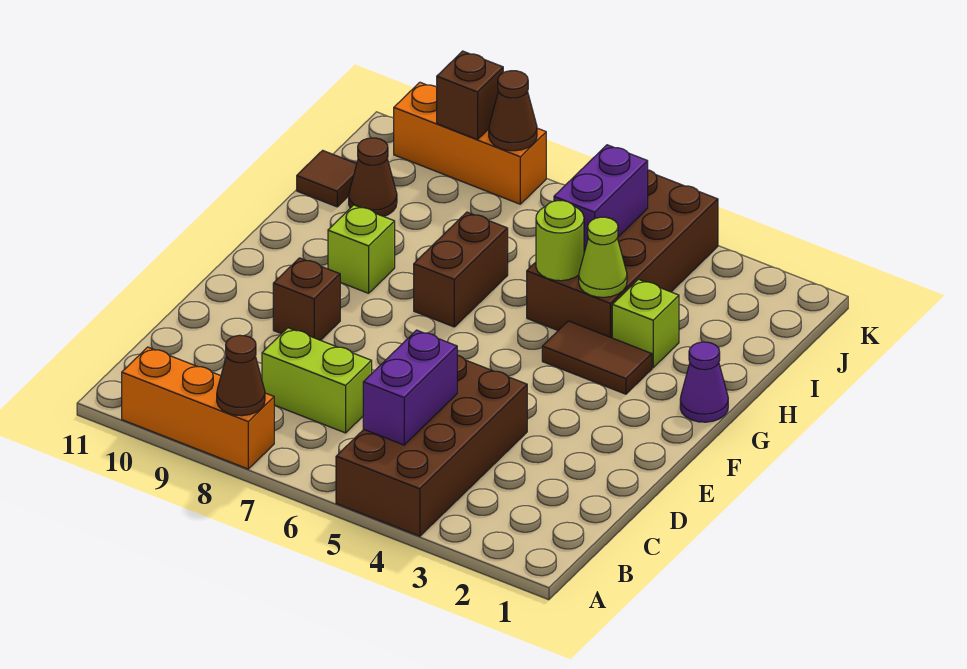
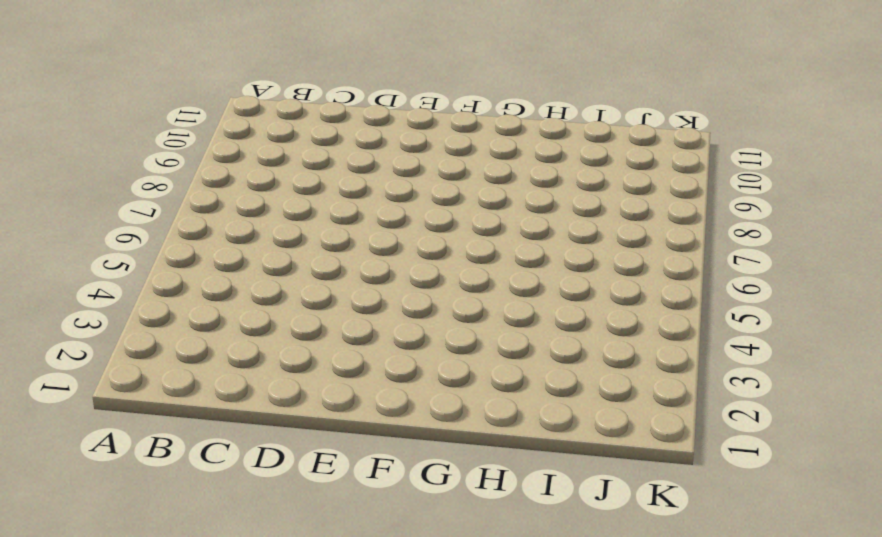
none -> brown 2x4 brick [336,355,527,536]
none -> orange 1x3 brick [122,347,274,469]
none -> lime 1x2 brick [262,328,372,433]

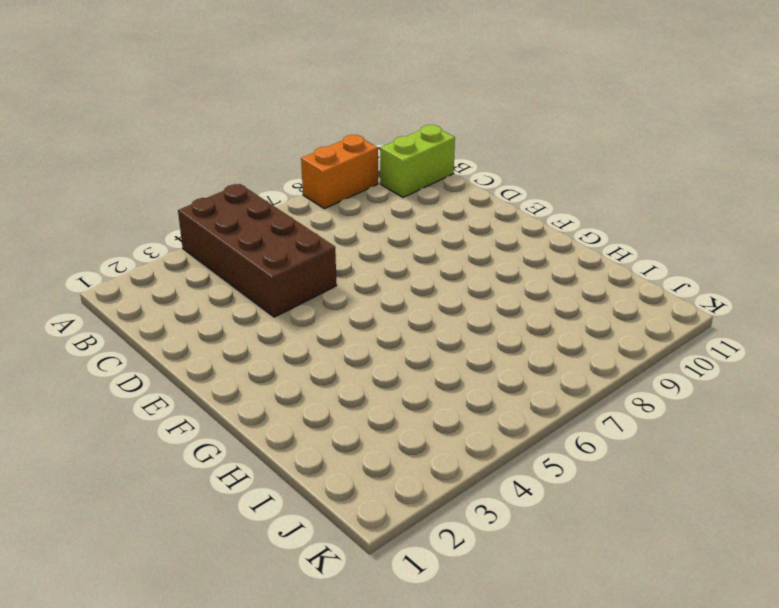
orange 1x2 brick [301,135,378,209] -> orange 1x3 brick [122,347,274,469]
lime 1x2 brick [380,125,455,197] -> lime 1x2 brick moved to [262,328,372,433]
none -> brown 1x1 brick [273,258,340,340]
none -> purple 1x1 cone [680,342,728,422]
none -> brown 1x2 tile [542,321,652,394]

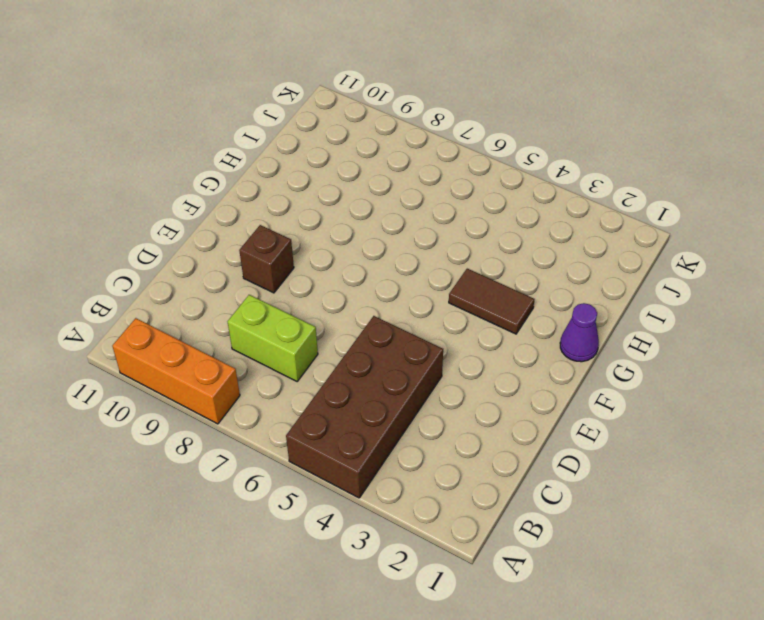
none -> brown 1x2 brick [414,212,508,327]
none -> lime 1x1 brick [328,205,395,293]
none -> lime 1x1 brick [612,279,679,368]

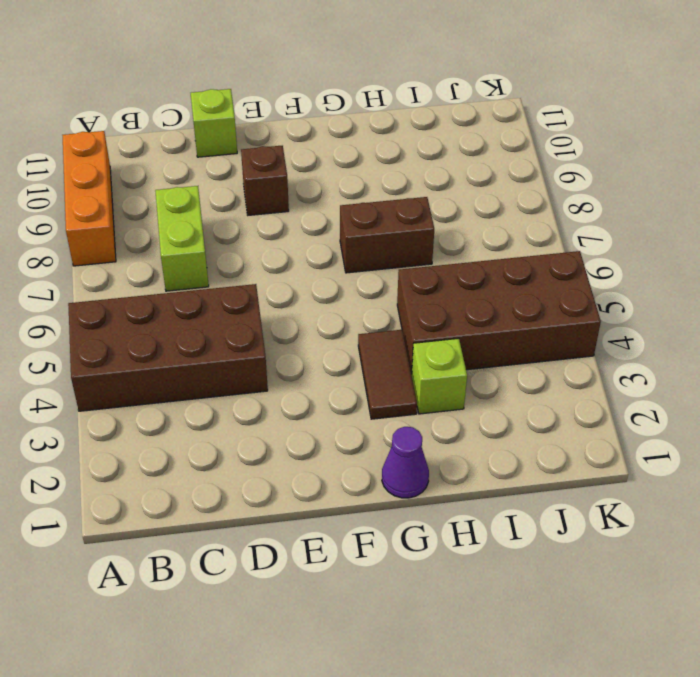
lime 1x1 brick [191,89,237,157] -> lime 1x1 brick moved to [328,205,395,293]
none -> brown 1x1 cone [349,138,397,216]
none -> brown 1x1 tile [297,150,357,207]
none -> orange 1x3 brick [394,82,546,204]

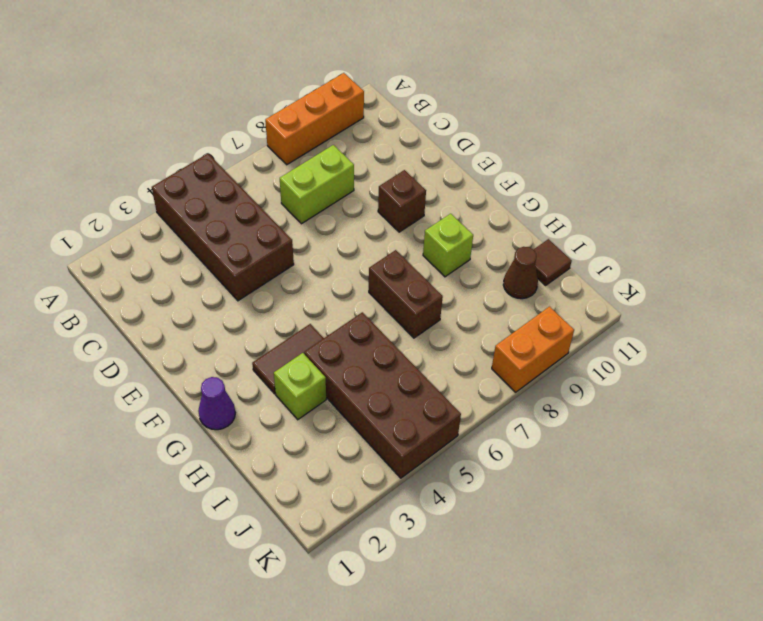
orange 1x2 brick [492,307,574,392] -> orange 1x3 brick [394,82,546,204]
none -> brown 1x1 cone [217,335,265,416]
none -> purple 1x2 brick [363,330,457,445]
none -> lime 1x1 cone [579,217,627,297]

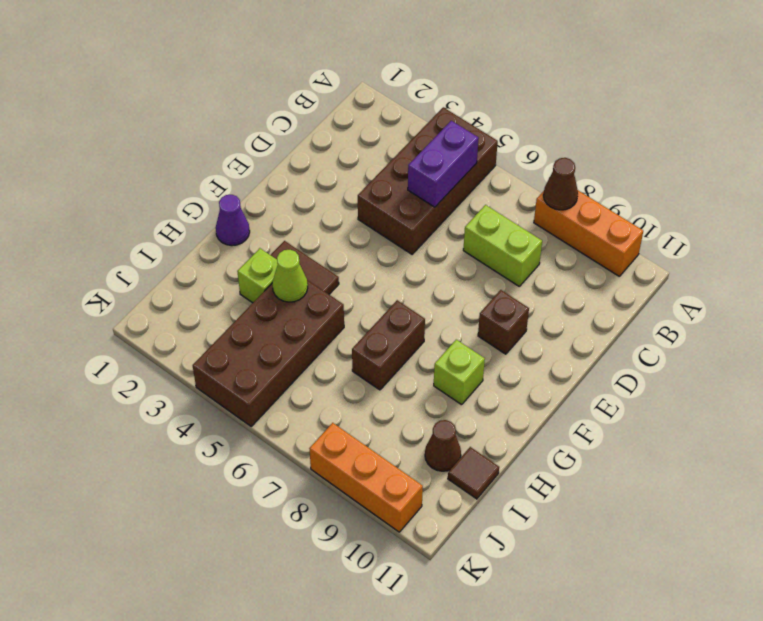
none -> lime 1x1 round brick [536,200,584,281]
none -> purple 1x2 brick [554,145,648,252]
none -> brown 1x1 cone [489,71,537,151]

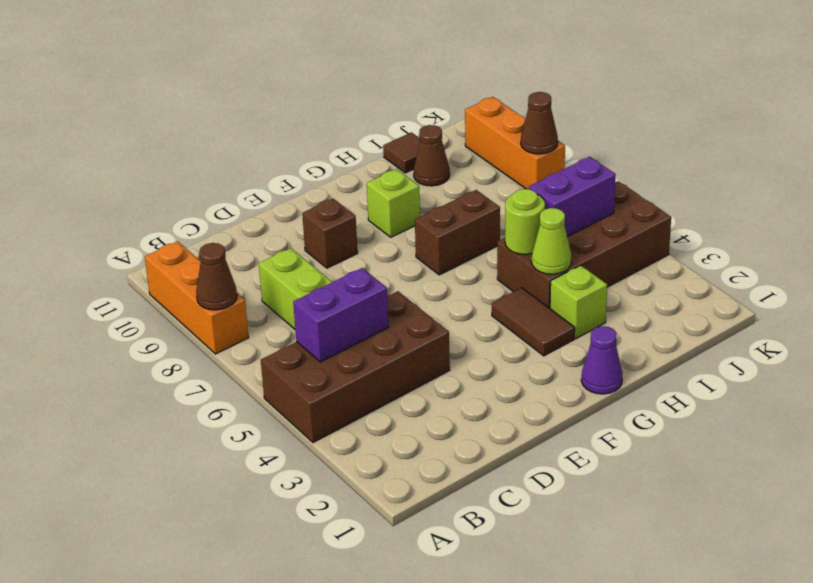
none -> brown 1x1 brick [437,51,503,140]

